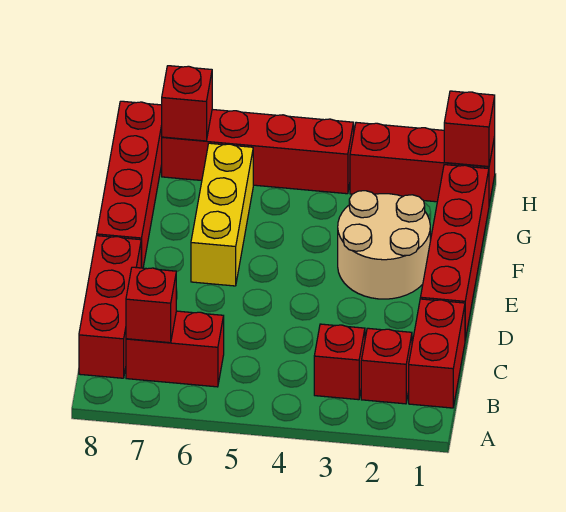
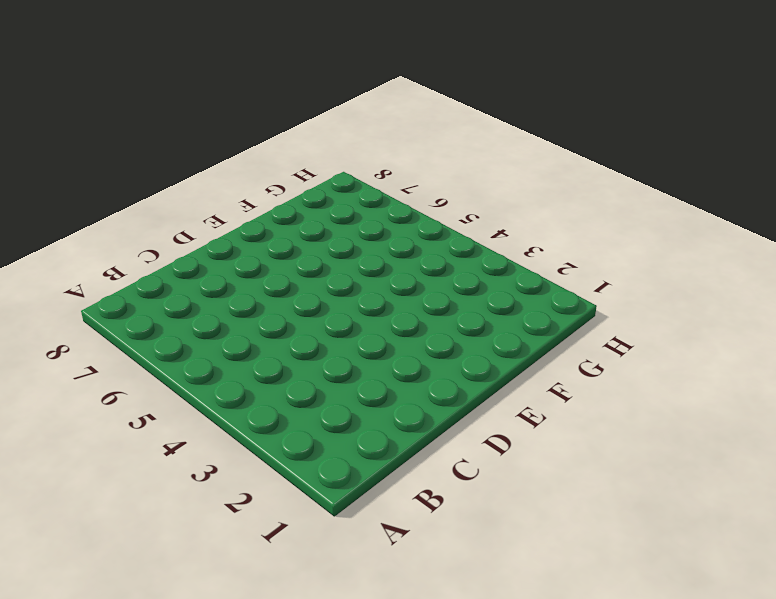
none -> red 1x2 brick [409,299,465,408]
none -> red 1x1 brick [361,328,412,404]
none -> red 1x1 brick [314,324,365,400]

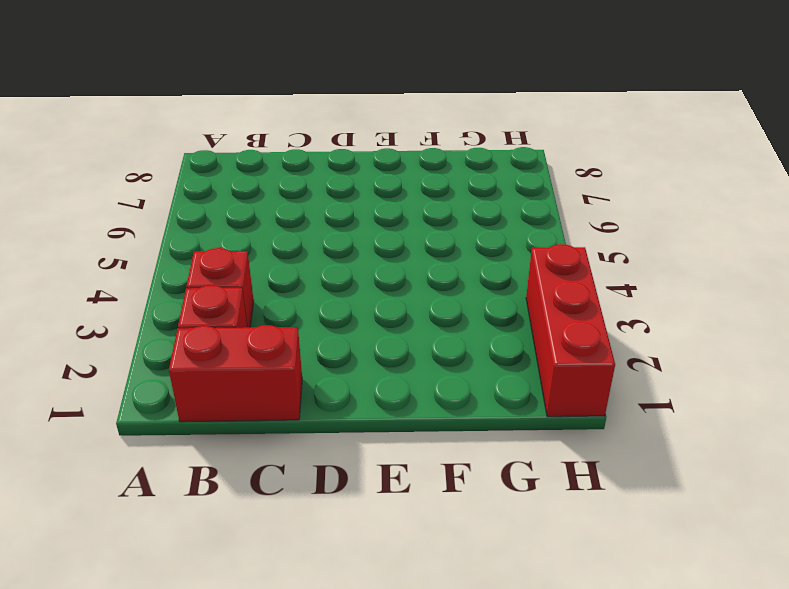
none -> red 1x2 brick [126,311,224,387]
none -> red 1x3 brick [79,236,141,378]
none -> red 1x4 brick [420,165,489,340]

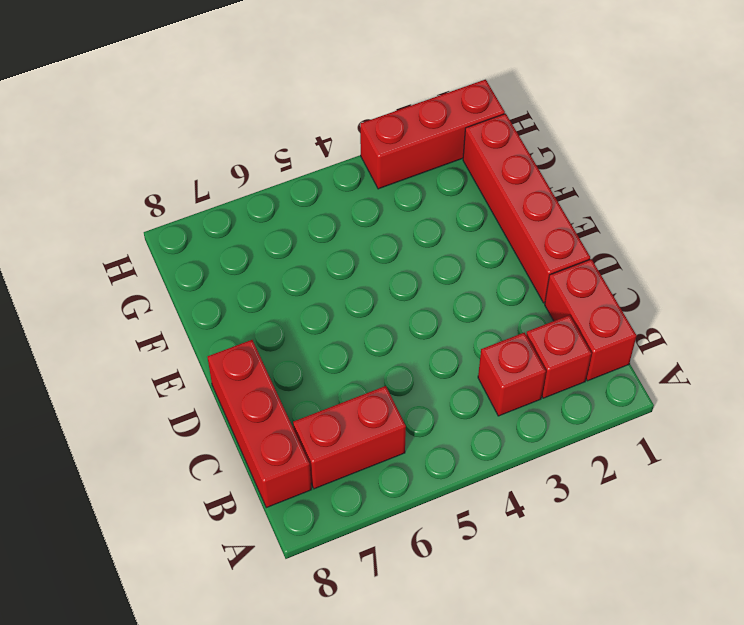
none -> tan 2x2 round brick [338,191,430,299]
none -> yellow 1x3 brick [191,143,253,286]
none -> red 1x4 brick [97,101,162,268]

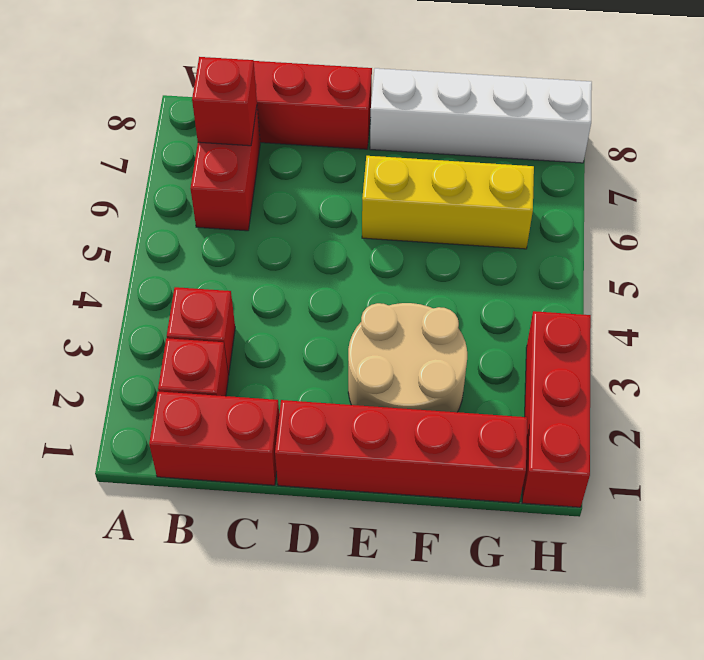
white 1x4 brick [370,68,592,163] -> red 1x4 brick [97,101,162,268]
none -> red 1x4 brick [162,109,354,194]
none -> red 1x1 brick [444,91,495,166]
none -> red 1x1 brick [162,66,212,141]

